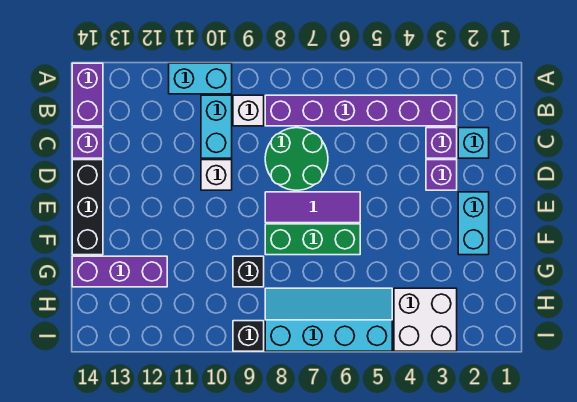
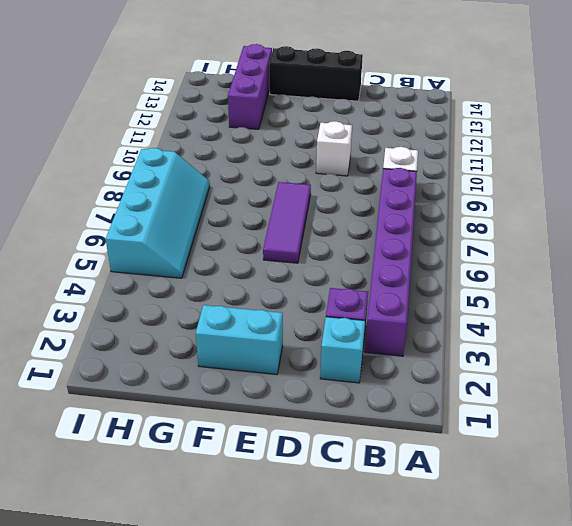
none -> cyan 1x2 brick [169,63,232,94]
none -> purple 1x2 brick [72,63,103,126]
none -> cyan 1x2 brick [201,95,232,158]

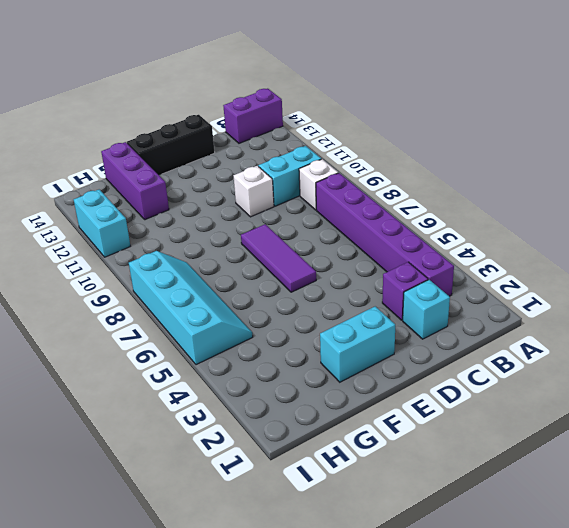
cyan 1x2 brick [74,189,130,257] -> cyan 1x2 brick moved to [169,63,232,94]
none -> green 2x2 round brick [265,128,328,190]
none -> purple 1x1 brick [72,128,103,158]
none -> purple 1x1 brick [426,160,457,190]

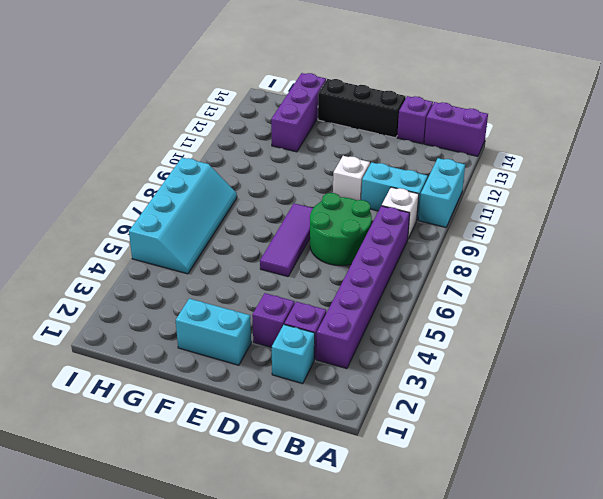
none -> green 1x3 brick [265,224,360,255]
none -> black 1x1 brick [233,256,264,287]
none -> white 2x2 brick [394,288,457,351]

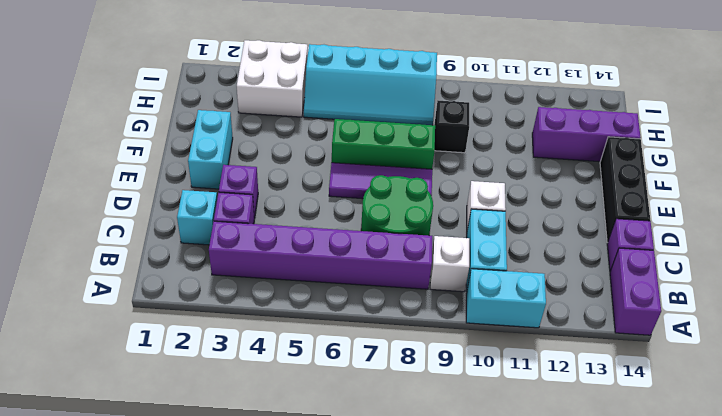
none -> black 1x1 brick [233,321,264,351]

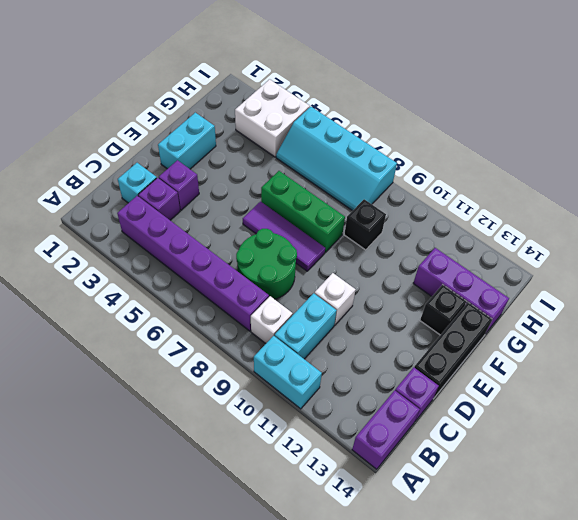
black 1x1 brick [420,285,466,335] -> black 1x1 brick moved to [233,321,264,351]

